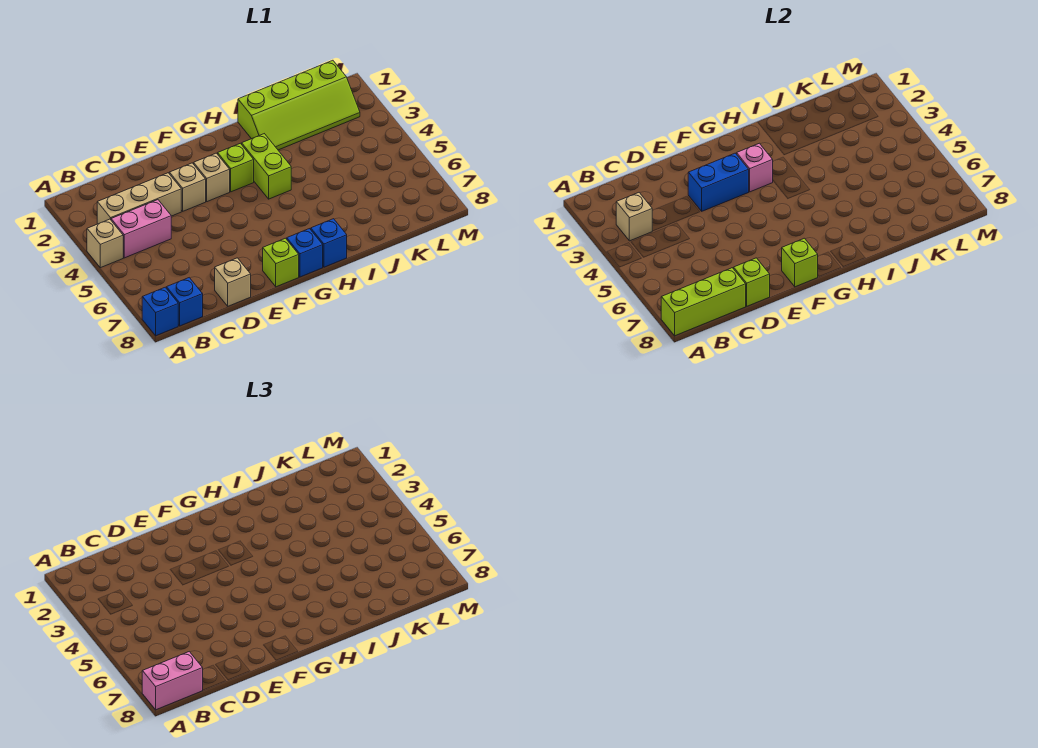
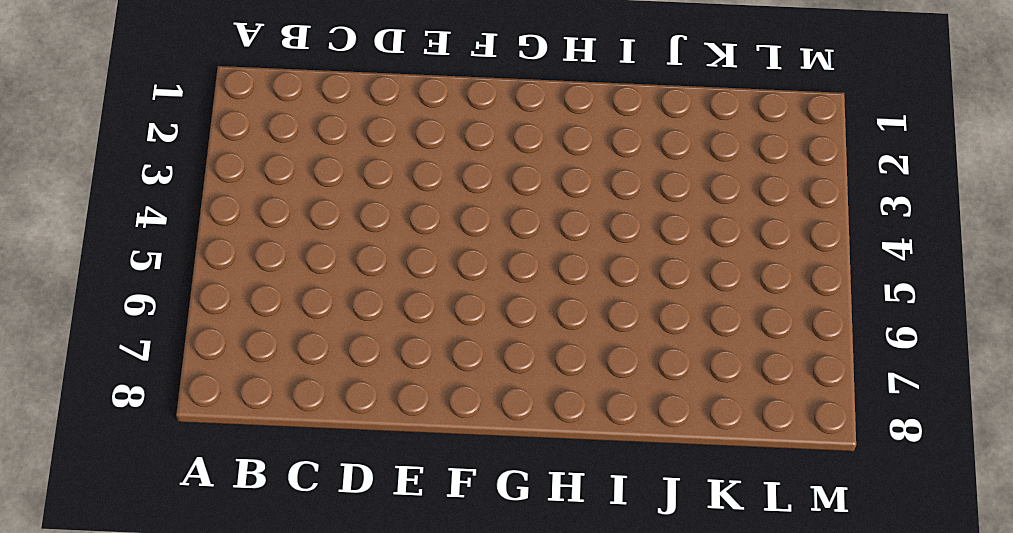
none -> tan 1x1 brick [87,219,123,268]
none -> blue 1x1 brick [142,287,178,336]
none -> tan 1x3 brick [97,173,181,224]

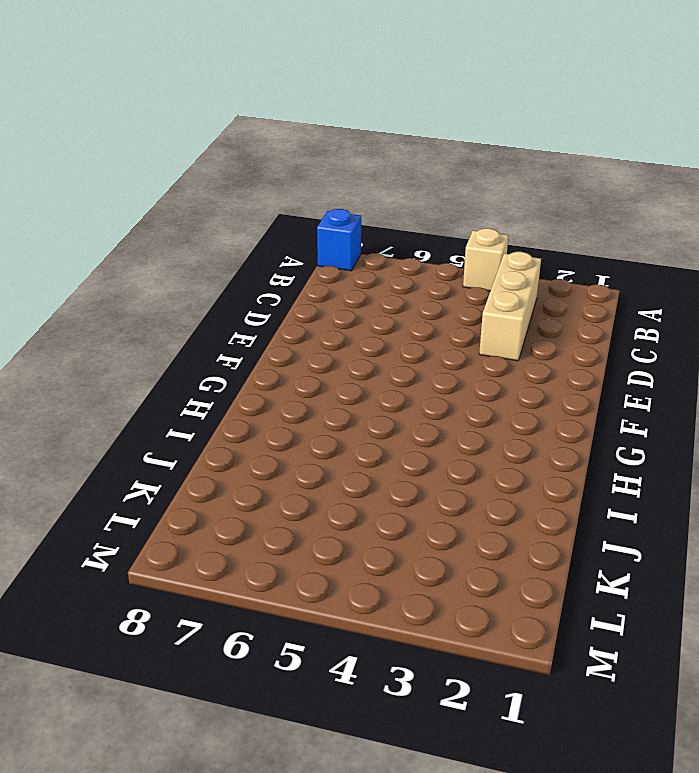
none -> pink 1x2 brick [111,200,171,258]
none -> blue 1x1 brick [166,278,203,326]
none -> tan 1x1 brick [215,258,251,306]

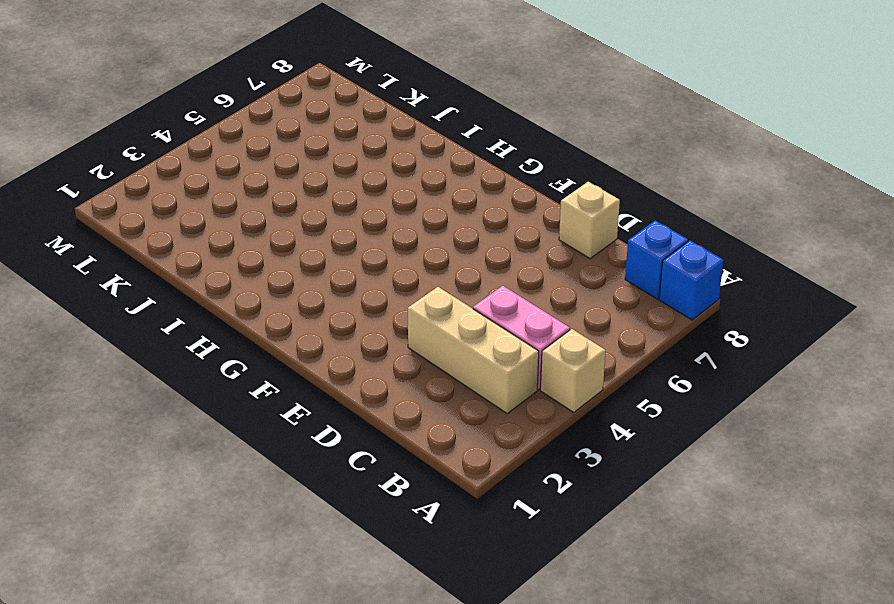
none -> tan 1x1 brick [169,163,206,211]
none -> tan 1x1 brick [194,153,230,202]
none -> lime 1x1 brick [263,238,299,287]

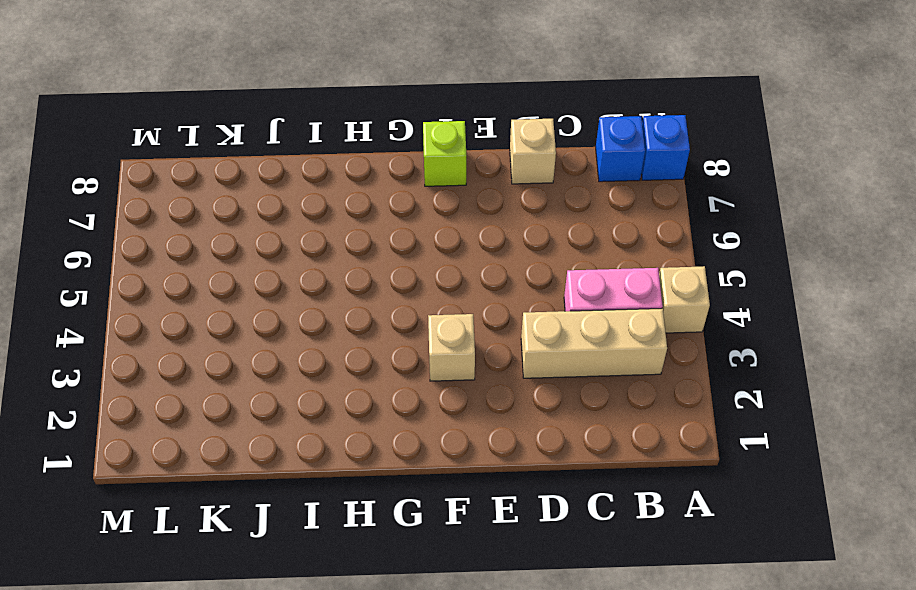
none -> tan 1x1 brick [169,163,206,211]
none -> lime 1x1 brick [218,143,254,192]
none -> blue 1x1 brick [287,229,323,277]

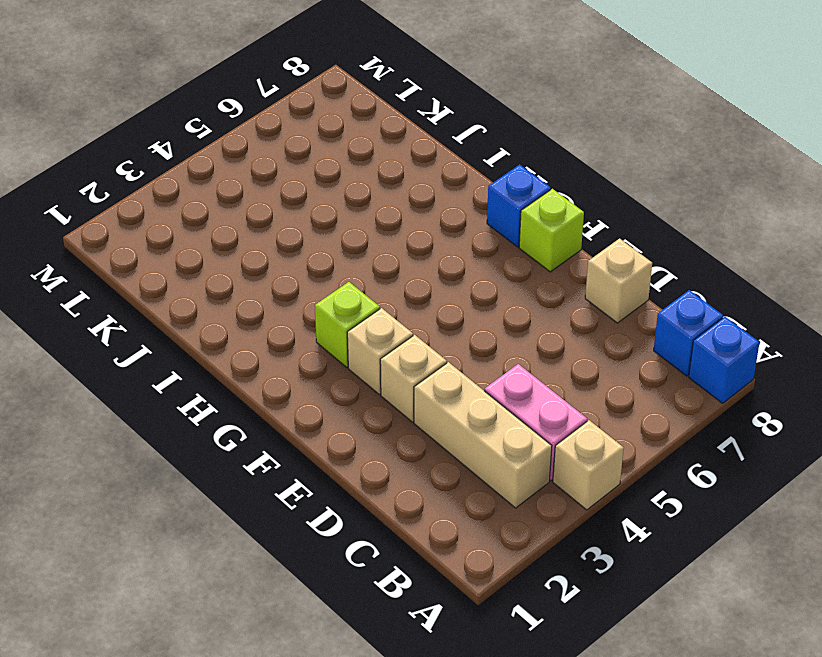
none -> lime 1x2 brick [242,134,291,199]
none -> blue 1x1 brick [311,219,347,267]
none -> lime 2x4 slope [238,60,360,150]

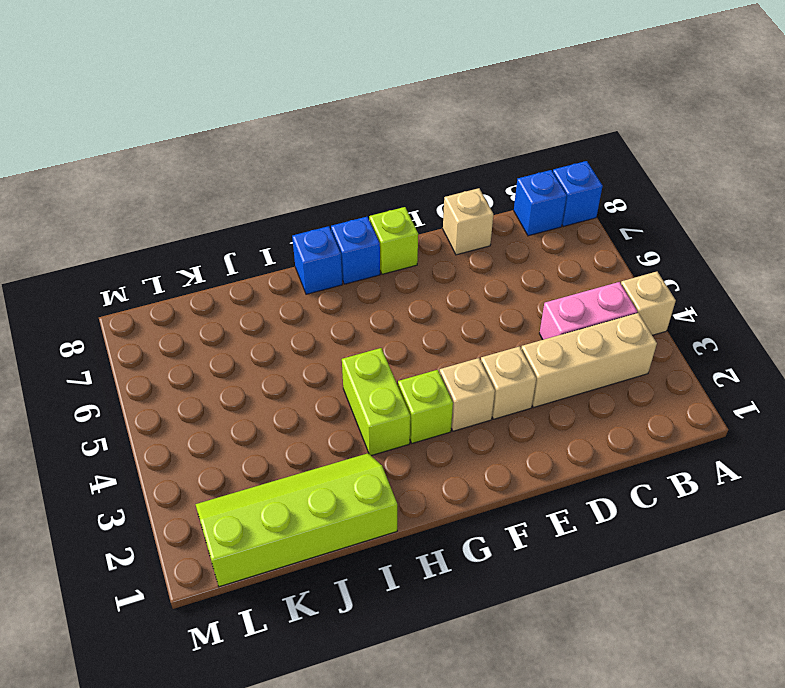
none -> lime 1x3 brick [661,268,746,336]
none -> tan 1x1 brick [616,193,652,241]
none -> lime 1x1 brick [734,258,770,306]

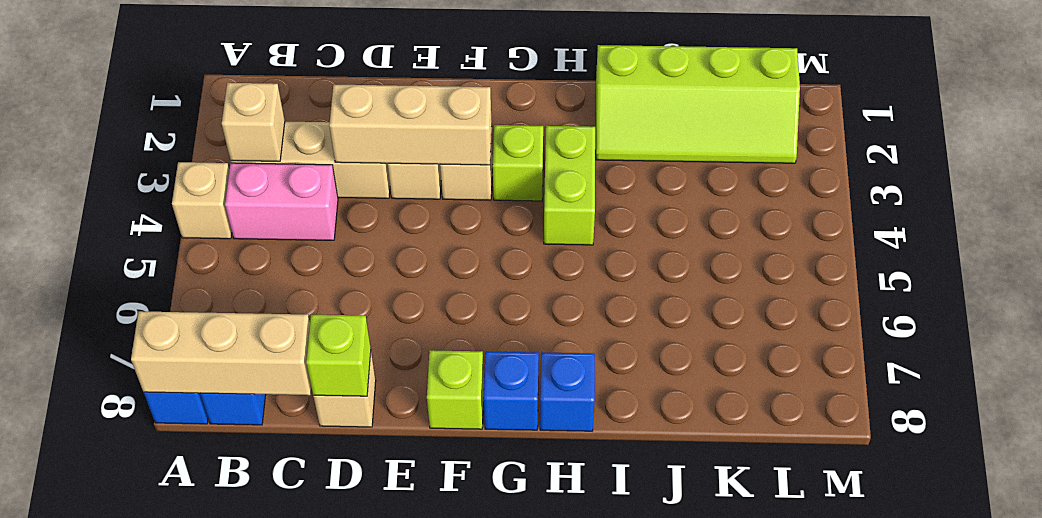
tan 1x3 brick [131,311,311,395] -> lime 1x3 brick [661,268,746,336]
tan 1x3 brick [329,84,492,165] -> blue 1x2 brick [688,153,749,211]
none -> lime 1x1 brick [782,238,818,287]
none -> pink 1x1 brick [737,143,773,192]
none -> pink 1x2 brick [142,652,203,710]

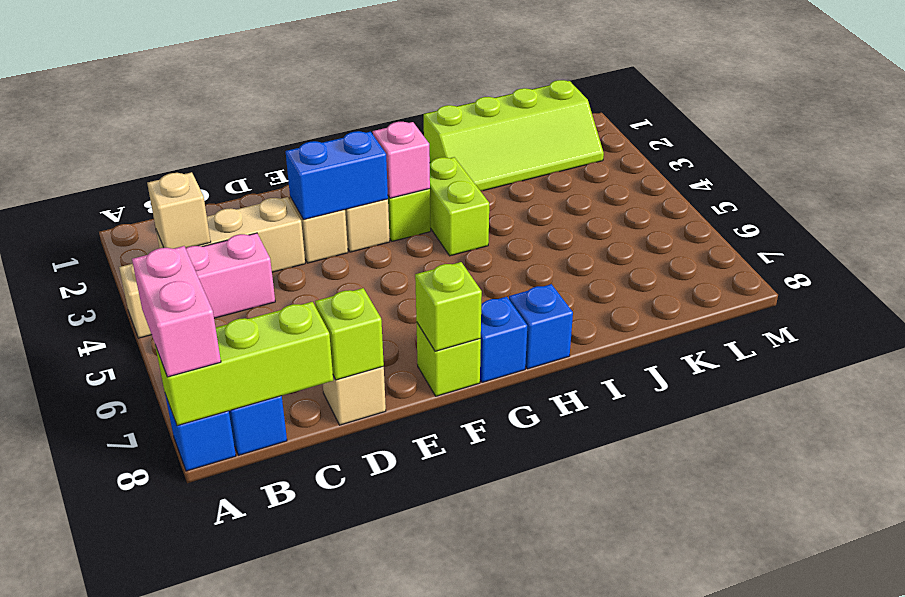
pink 1x2 brick [132,246,221,377] -> pink 1x2 brick turned to [142,652,203,710]

